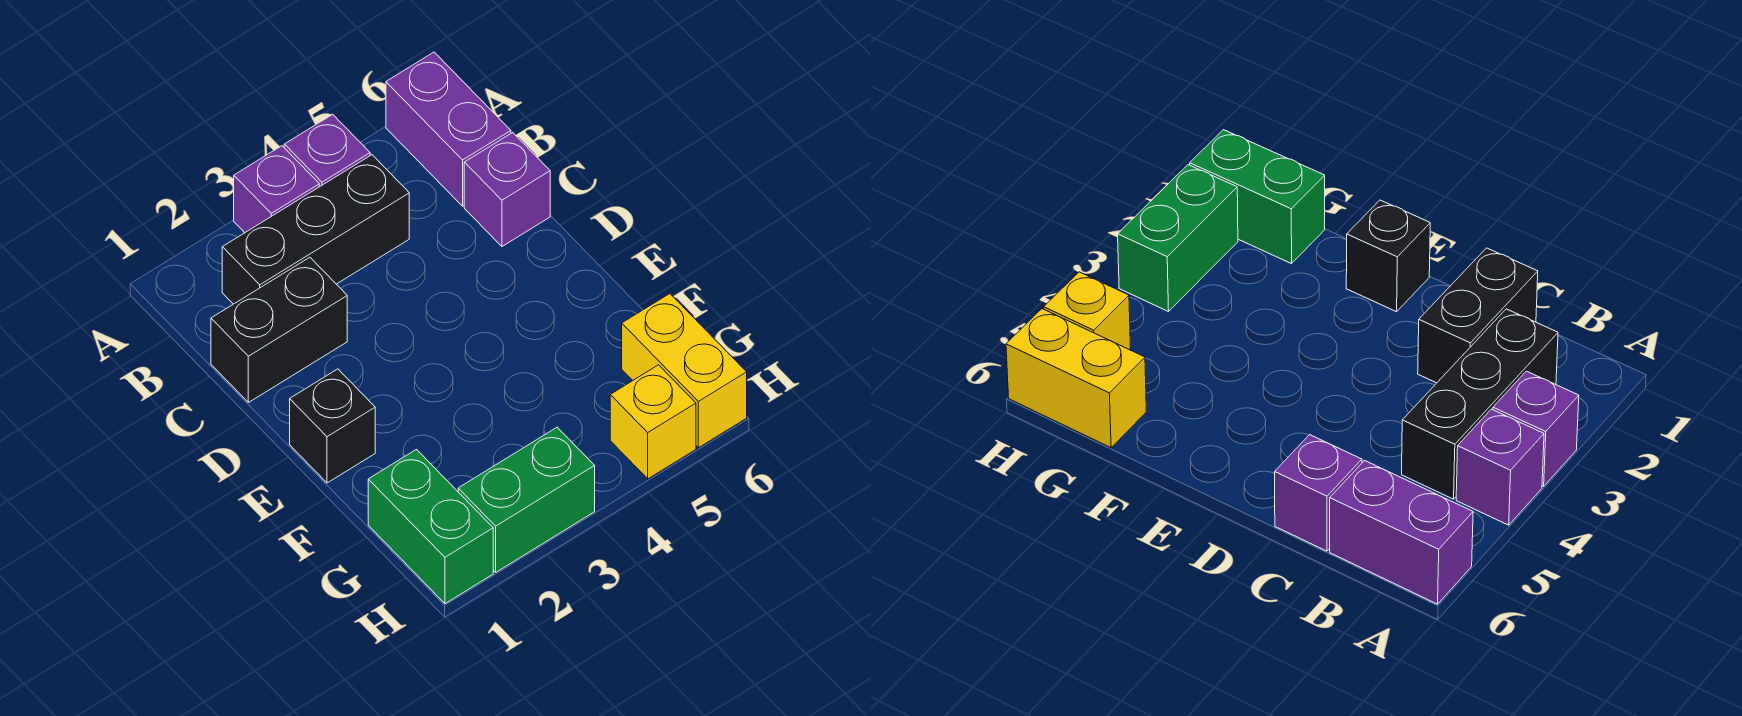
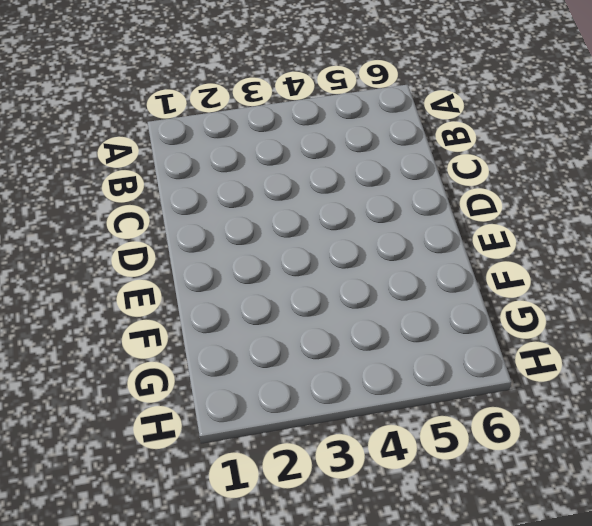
none -> purple 1x1 brick [234,146,319,233]
none -> purple 1x1 brick [284,114,370,187]

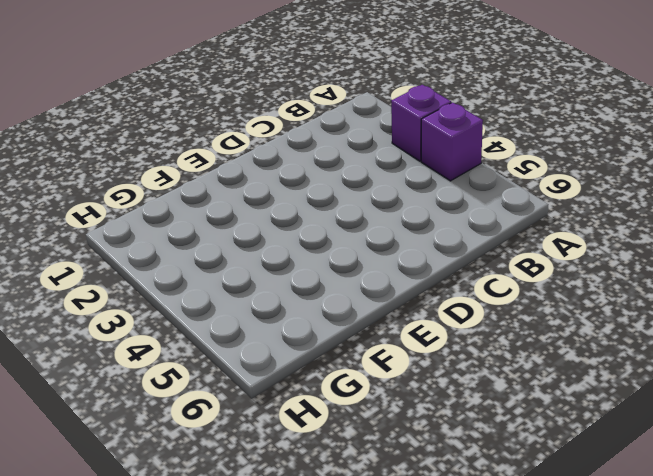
none -> purple 1x2 brick [386,52,511,206]
none -> black 1x3 brick [222,155,409,304]

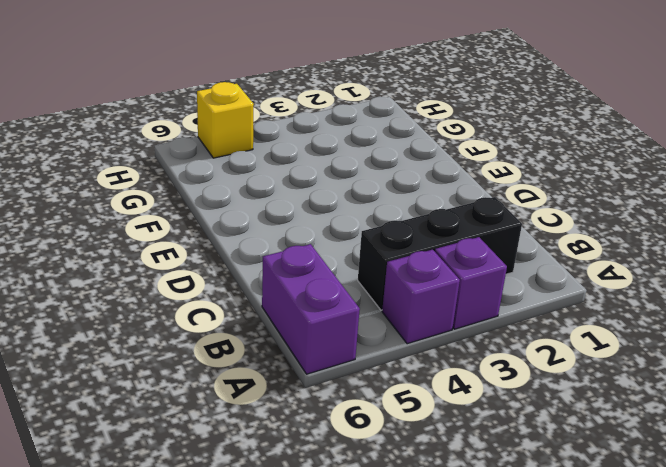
none -> black 1x2 brick [211,257,347,402]
none -> purple 1x1 brick [464,133,550,246]

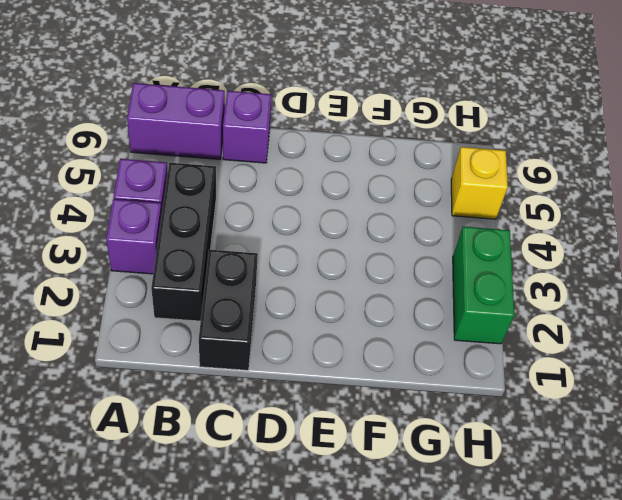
none -> black 1x1 brick [290,369,375,483]
none -> green 1x2 brick [368,450,493,604]

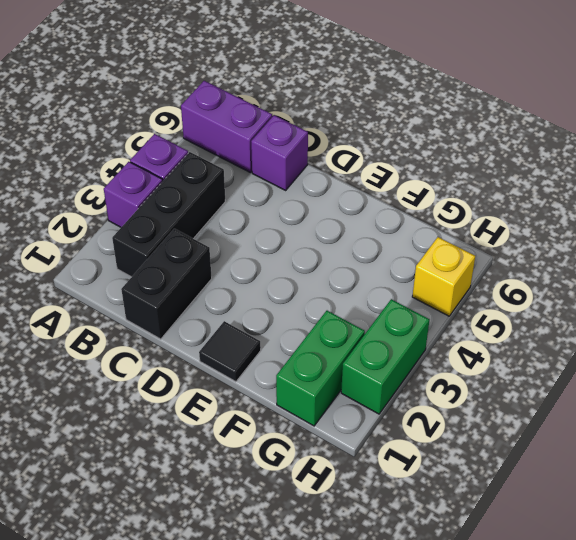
black 1x1 tile [199,321,261,382] -> black 1x1 brick [290,369,375,483]
green 1x2 brick [276,311,365,426] -> green 1x2 brick turned to [368,450,493,604]
none -> yellow 1x2 brick [622,294,747,448]

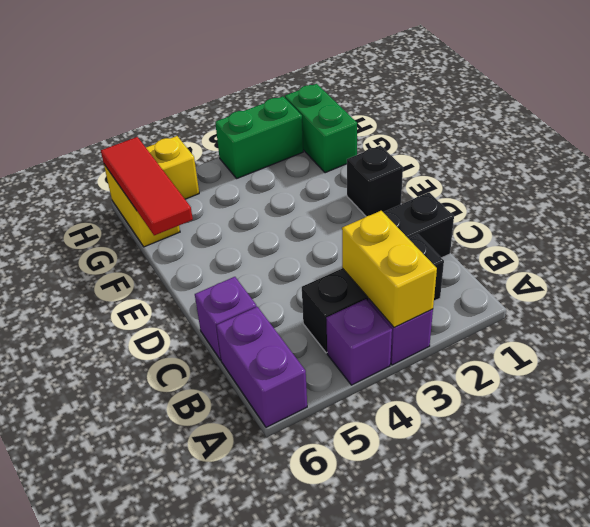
yellow 1x2 brick [342,211,437,328] -> none
red 1x3 tile [101,137,193,235] -> none

